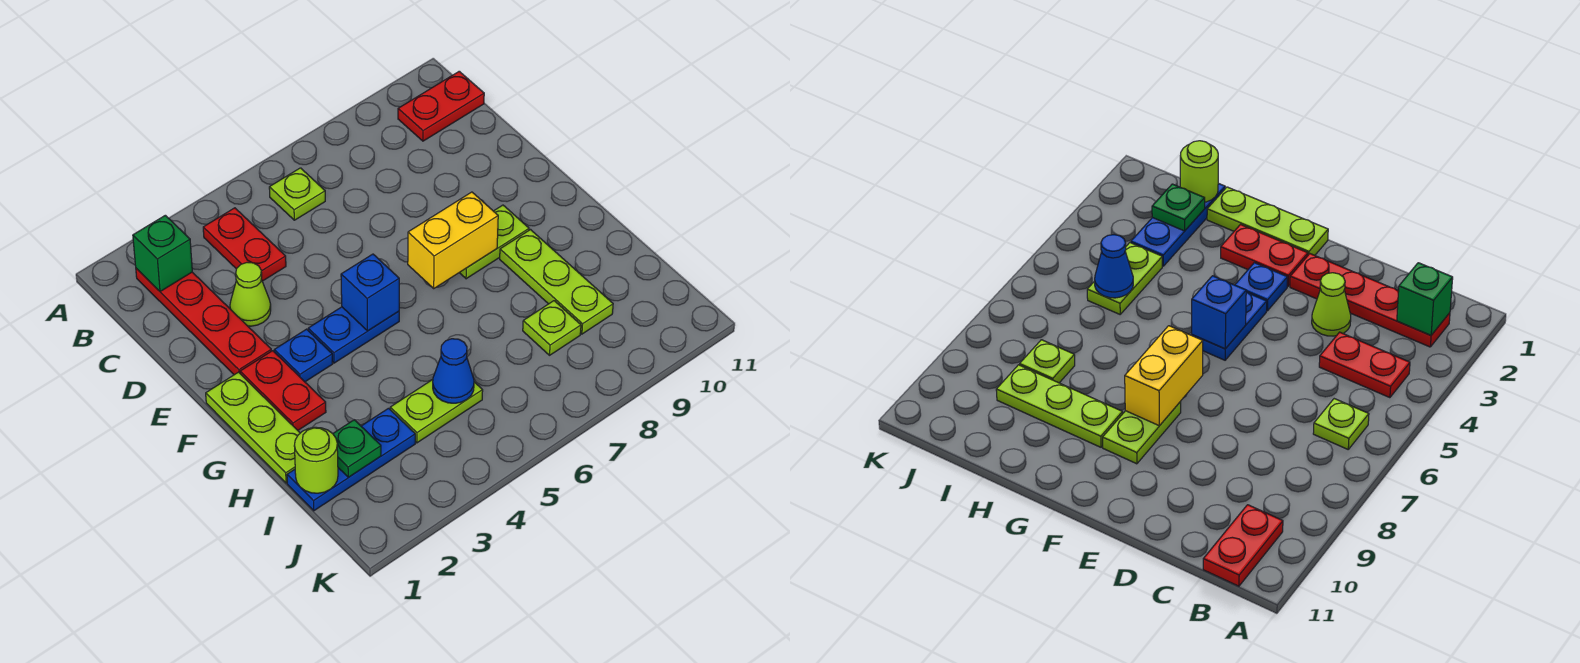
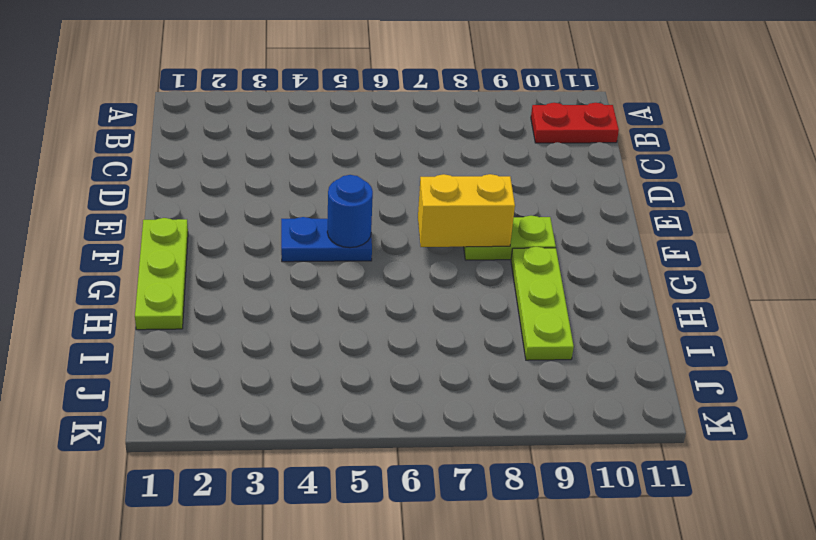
blue 1x1 round brick [327,175,373,248] -> blue 1x1 brick [341,254,399,331]
none -> red 1x4 plate [136,268,271,375]
none -> red 1x2 plate [203,208,286,281]
none -> lime 1x1 plate [269,168,325,220]

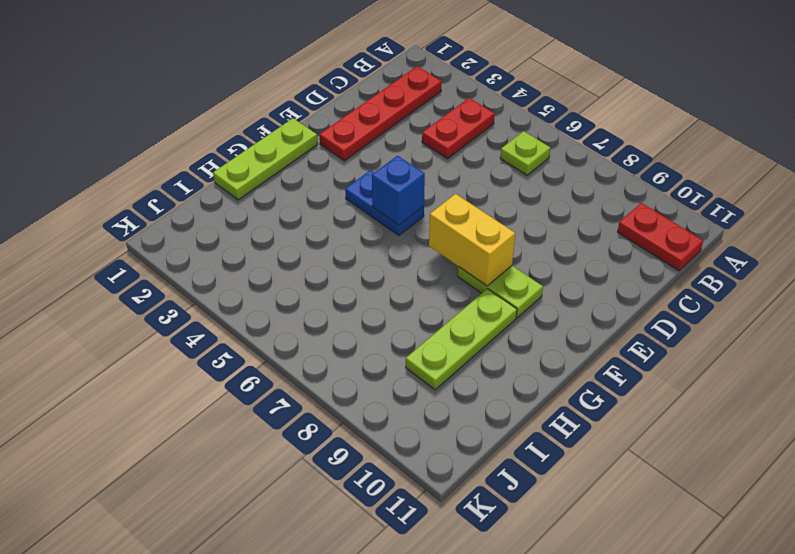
none -> lime 1x1 cone [230,262,271,326]
none -> red 1x2 plate [240,351,326,430]
none -> blue 1x1 plate [274,329,333,382]

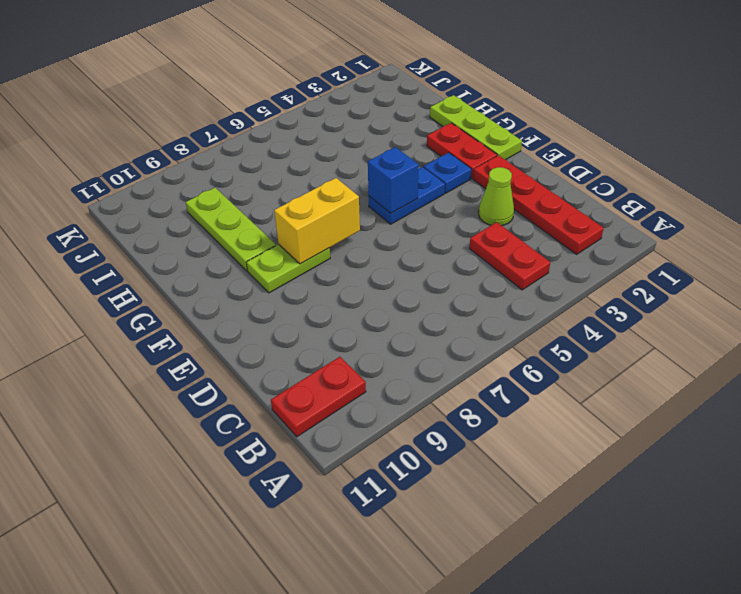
none -> lime 1x1 plate [269,168,325,220]
none -> blue 1x3 plate [287,408,415,511]
none -> lime 1x2 plate [390,380,483,443]

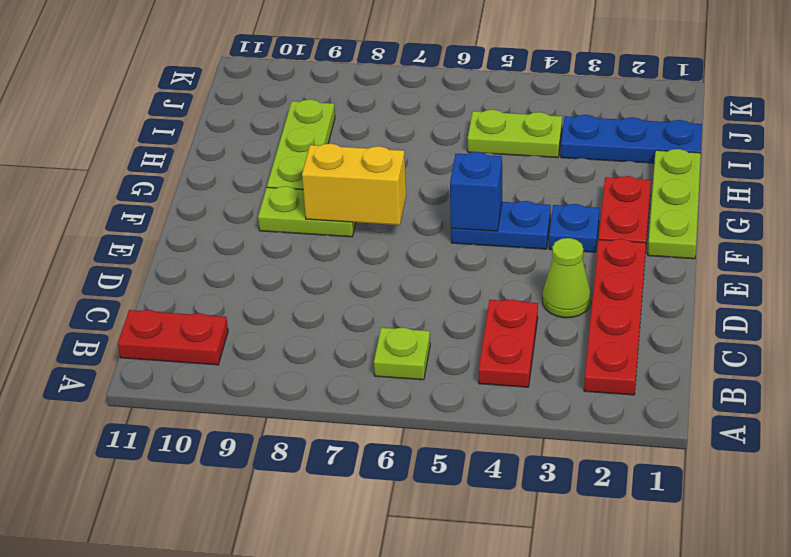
none -> lime 1x1 plate [523,301,581,355]
none -> green 1x1 brick [133,215,192,292]
none -> lime 1x1 round brick [294,427,338,493]

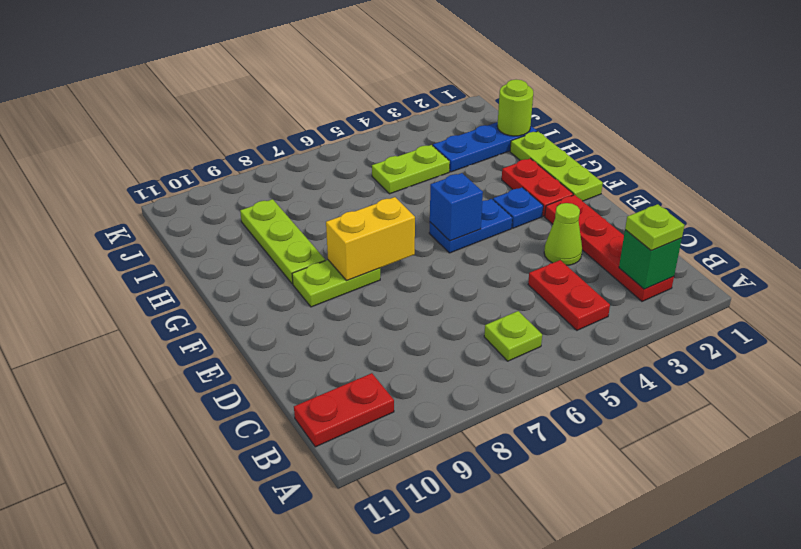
lime 1x1 plate [625,204,684,251] -> lime 1x1 plate moved to [523,301,581,355]
none -> green 1x1 plate [333,420,381,477]
none -> blue 1x1 cone [433,339,474,403]

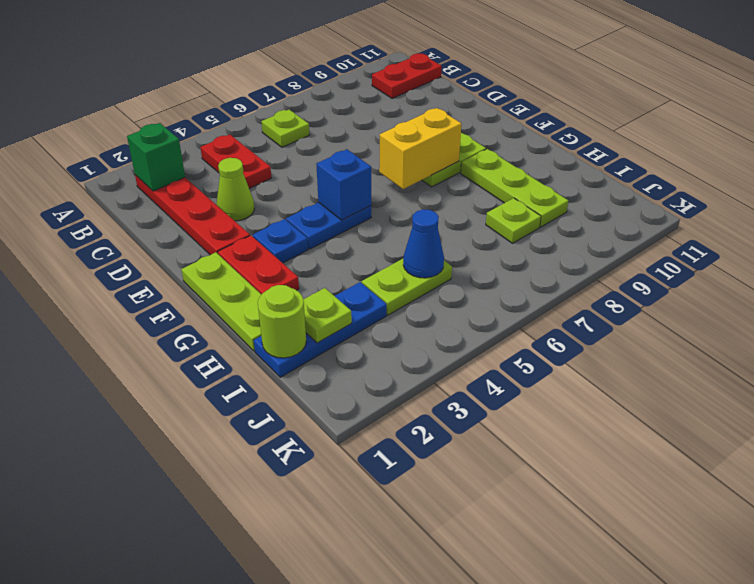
lime 1x1 plate [303,288,352,343] -> green 1x1 plate [333,420,381,477]

